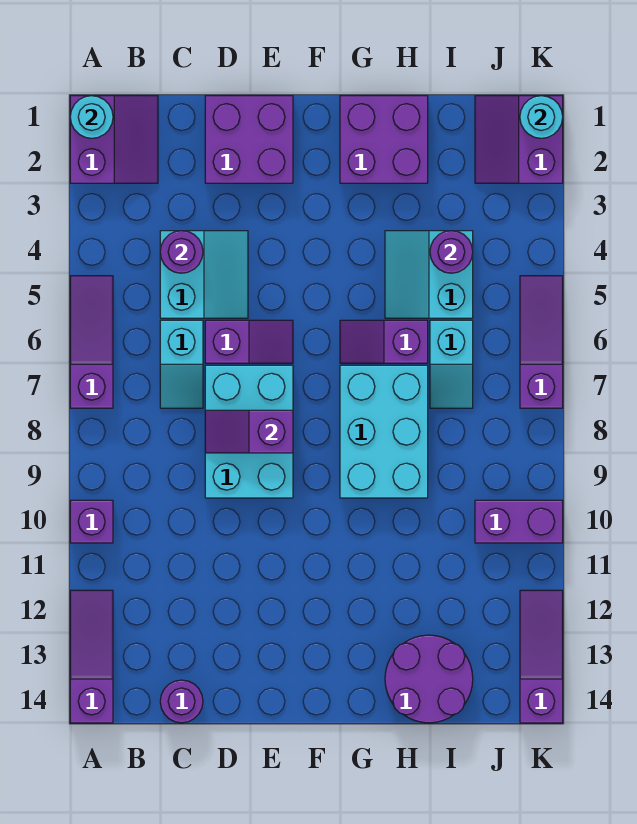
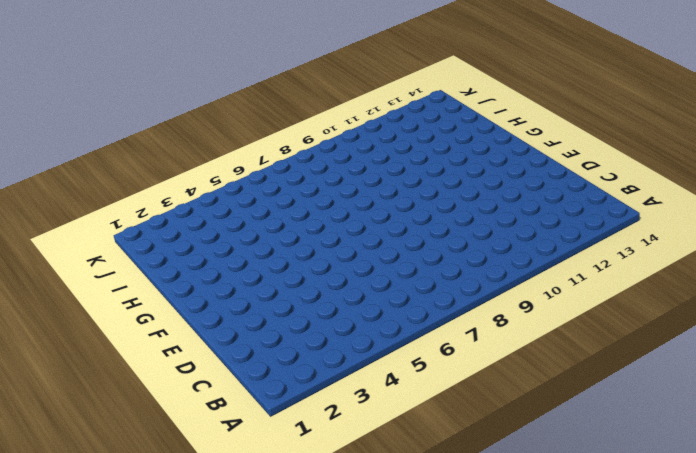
none -> purple 2x2 slope [70,96,158,183]
none -> purple 1x3 slope [70,276,113,408]
none -> purple 1x1 brick [70,500,113,543]

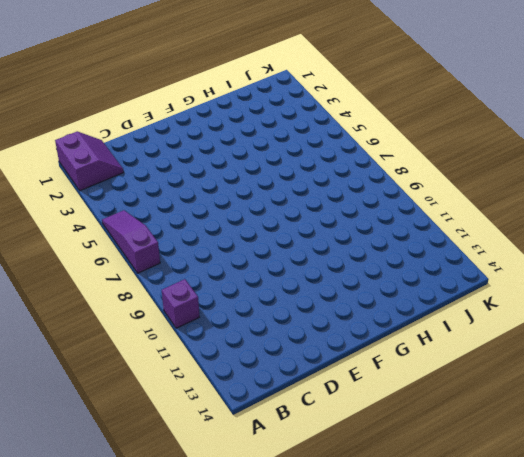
none -> purple 1x3 slope [70,590,113,723]
none -> cyan 2x2 slope [160,231,248,318]
none -> cyan 1x2 slope [160,320,203,408]

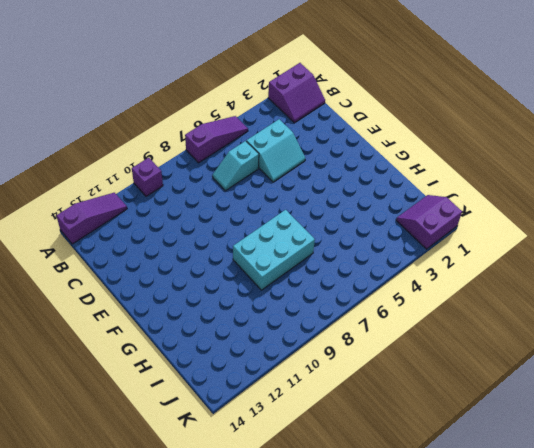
none -> purple 1x1 round brick [160,680,203,723]
none -> purple 2x2 brick [205,96,293,183]
none -> purple 1x2 slope [205,320,293,363]

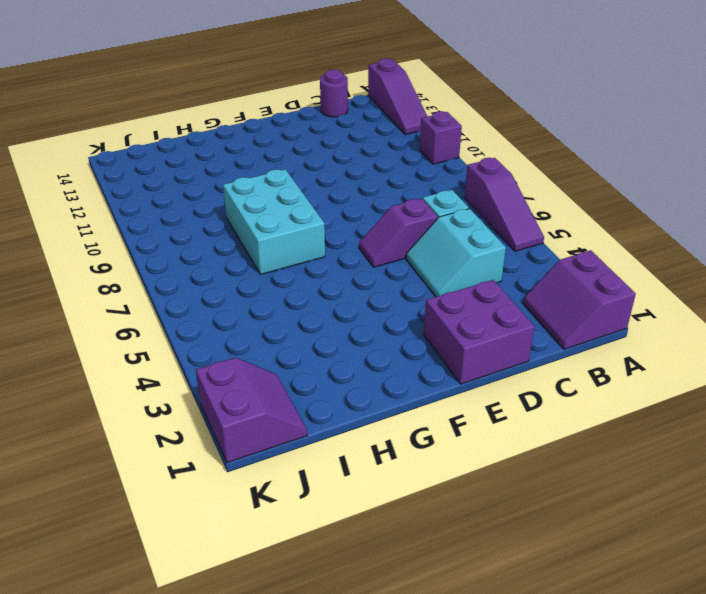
none -> cyan 2x3 brick [205,365,293,498]
none -> purple 2x2 brick [340,96,428,183]
none -> purple 1x2 slope [340,320,428,363]

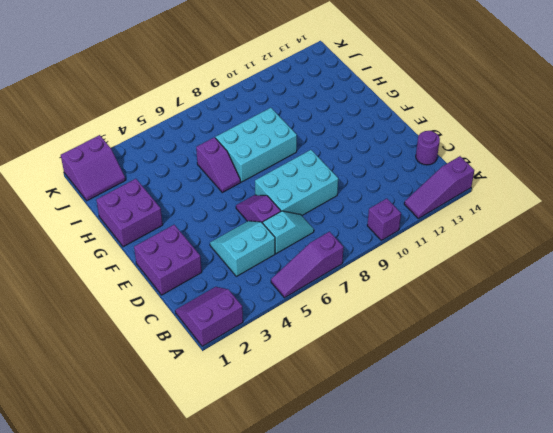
none -> cyan 2x2 slope [385,231,473,318]
none -> purple 2x2 round brick [385,635,473,723]
none -> cyan 1x2 slope [430,320,473,408]

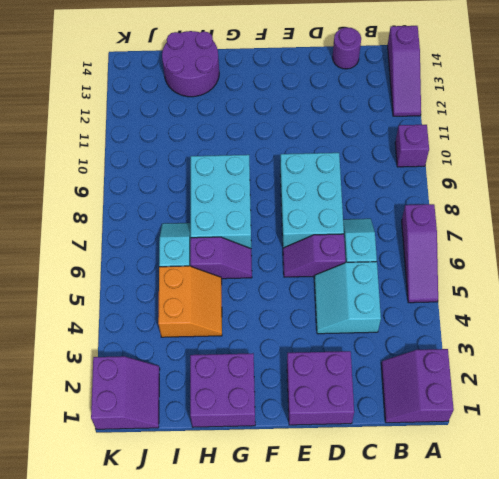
orange 2x2 slope [158,266,222,337] -> cyan 2x2 slope [385,231,473,318]
none -> purple 1x2 brick [475,500,563,543]
none -> purple 1x3 slope [520,276,563,408]
none -> purple 1x3 slope [520,590,563,723]

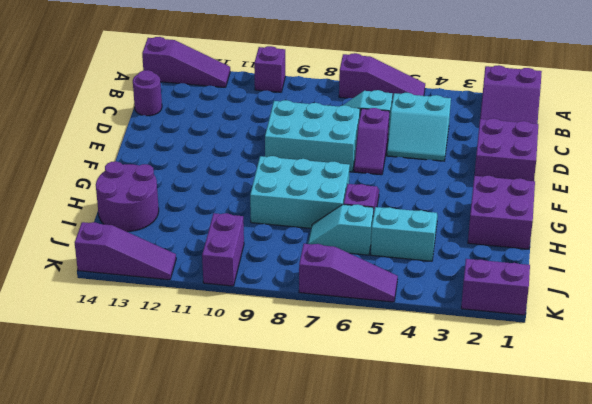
none -> cyan 1x1 round brick [70,96,113,138]
none -> purple 1x1 round brick [160,231,203,273]
none -> purple 1x2 slope [205,410,293,453]

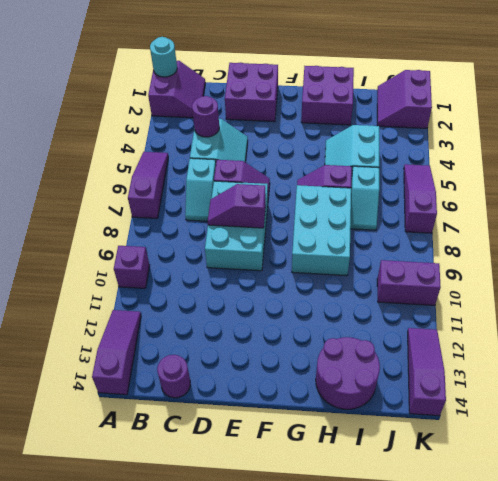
none -> purple 1x1 round brick [430,231,473,273]
none -> cyan 1x1 round brick [520,96,563,138]

